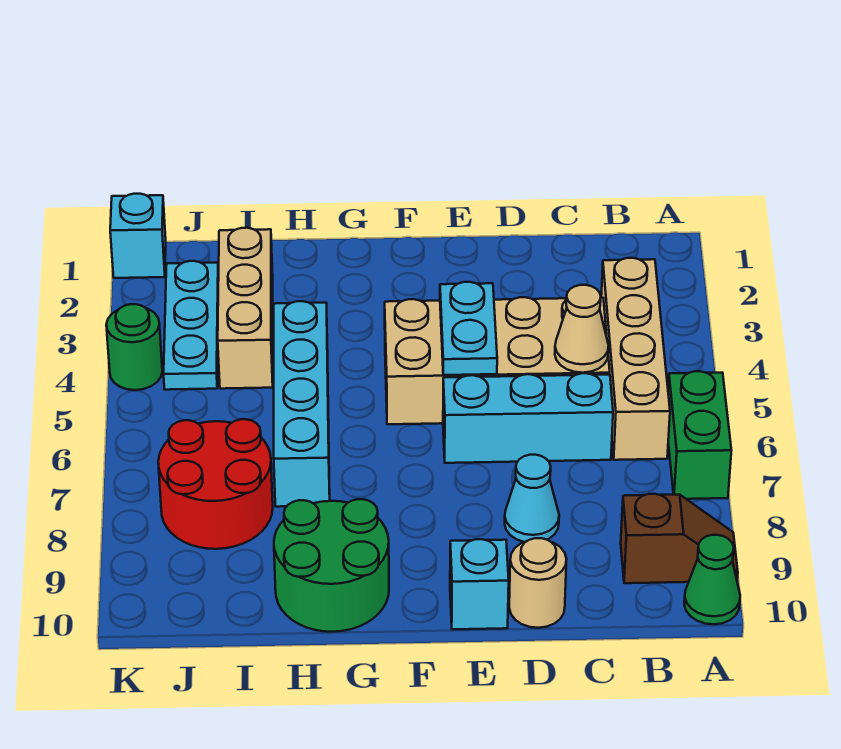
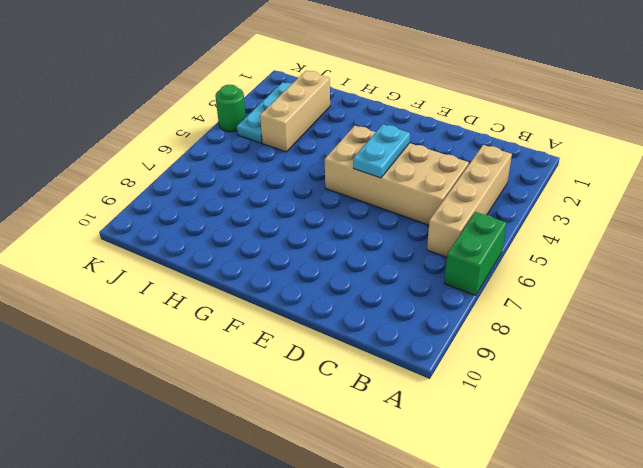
none -> brown 1x2 slope [621,494,738,583]
none -> green 1x1 cone [684,535,740,624]
none -> cyan 1x3 brick [443,373,613,463]

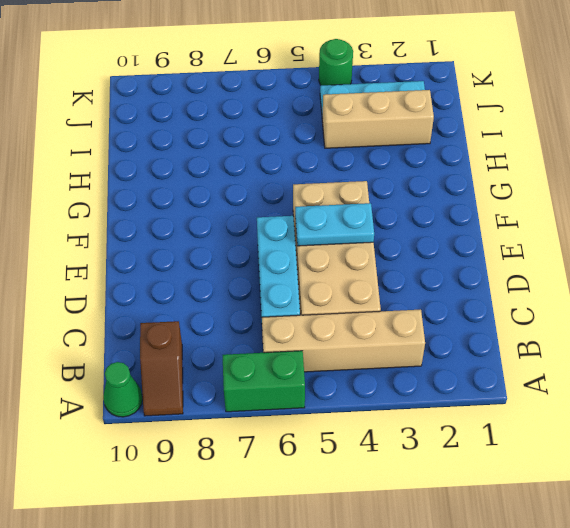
none -> cyan 1x1 cone [505,455,559,542]
none -> tan 1x1 round brick [509,538,566,628]
none -> cyan 1x1 brick [450,539,509,629]

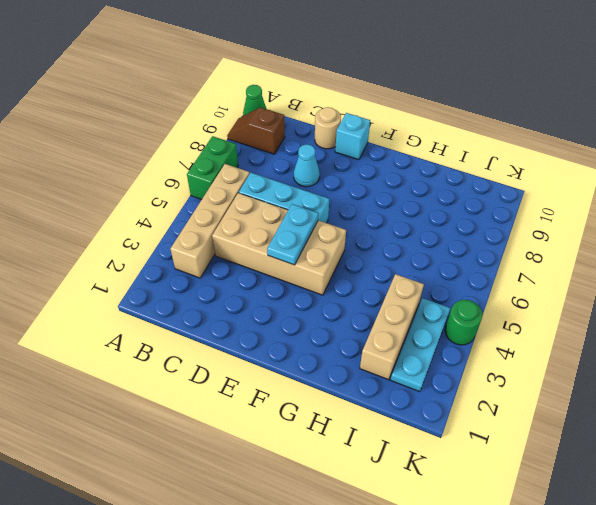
none -> green 2x2 round brick [274,499,389,632]
none -> cyan 1x4 brick [274,301,330,507]
none -> red 2x2 round brick [158,419,273,549]

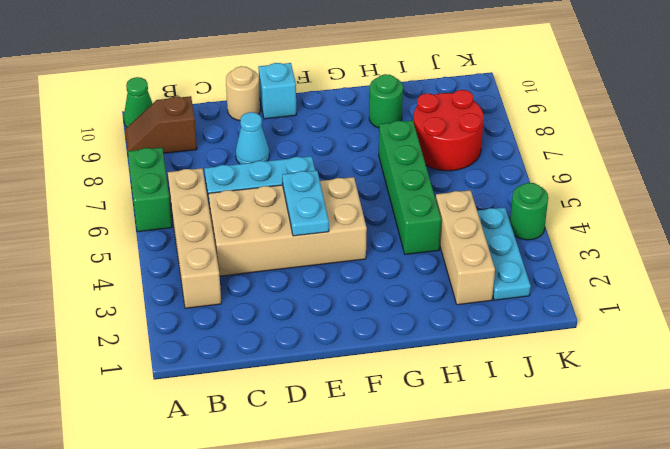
green 1x4 brick [379,120,441,255] -> cyan 1x4 brick [274,301,330,507]
green 1x1 round brick [369,74,403,128] -> green 2x2 round brick [274,499,389,632]
none -> cyan 1x1 brick [110,194,166,278]
none -> tan 1x1 cone [555,285,609,373]

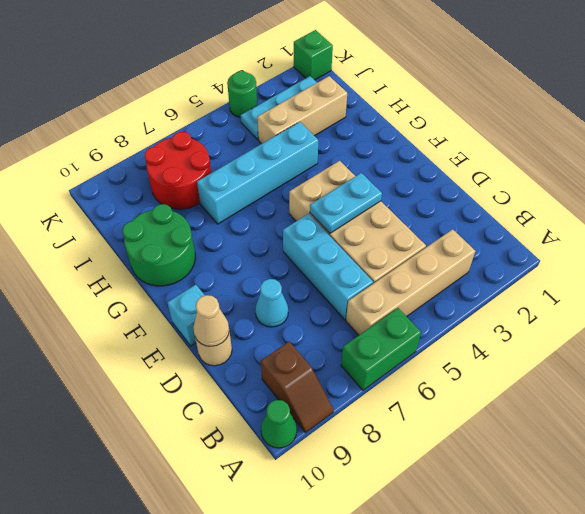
tan 1x1 cone [193,295,229,346] -> tan 1x1 cone moved to [555,285,609,373]
green 1x1 brick [294,30,333,80] -> cyan 1x1 brick [110,194,166,278]

